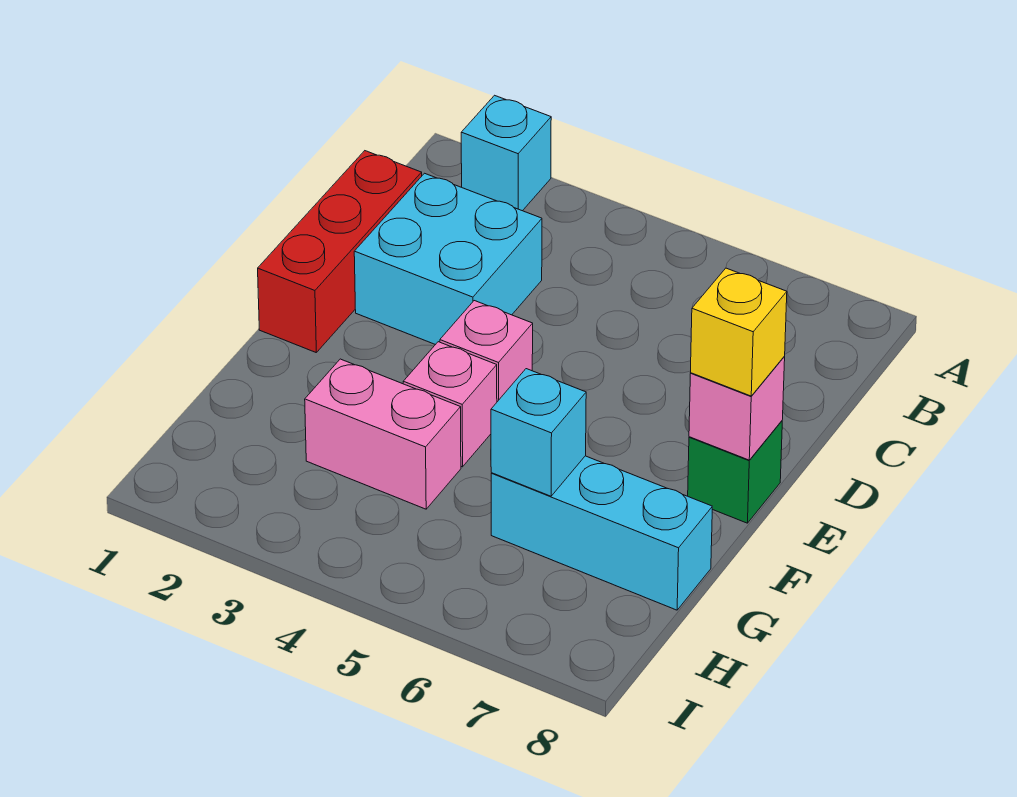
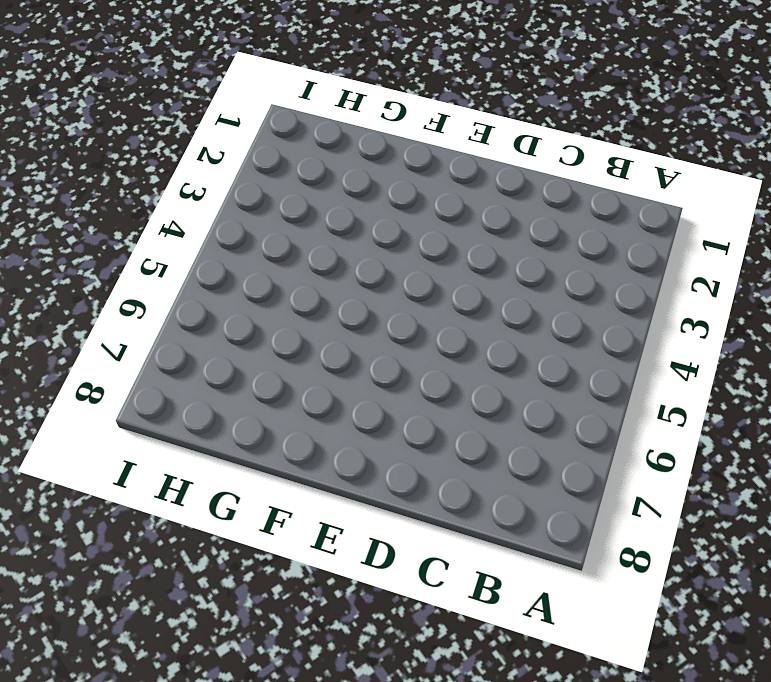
none -> cyan 1x1 brick [461,95,551,211]
none -> red 1x3 brick [258,151,422,352]

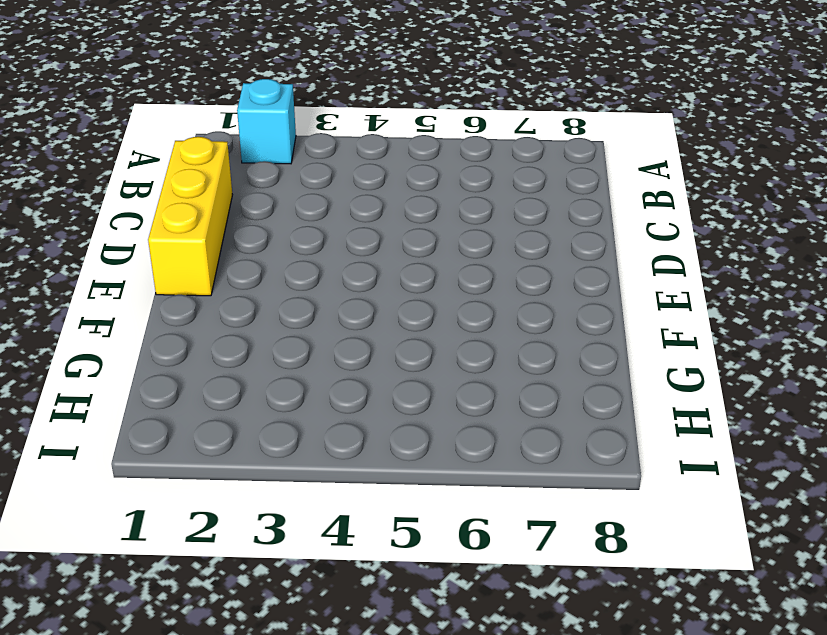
yellow 1x3 brick [148,137,232,296] -> red 1x3 brick [258,151,422,352]
none -> cyan 2x2 brick [354,173,542,345]
none -> pink 1x1 brick [440,301,533,402]

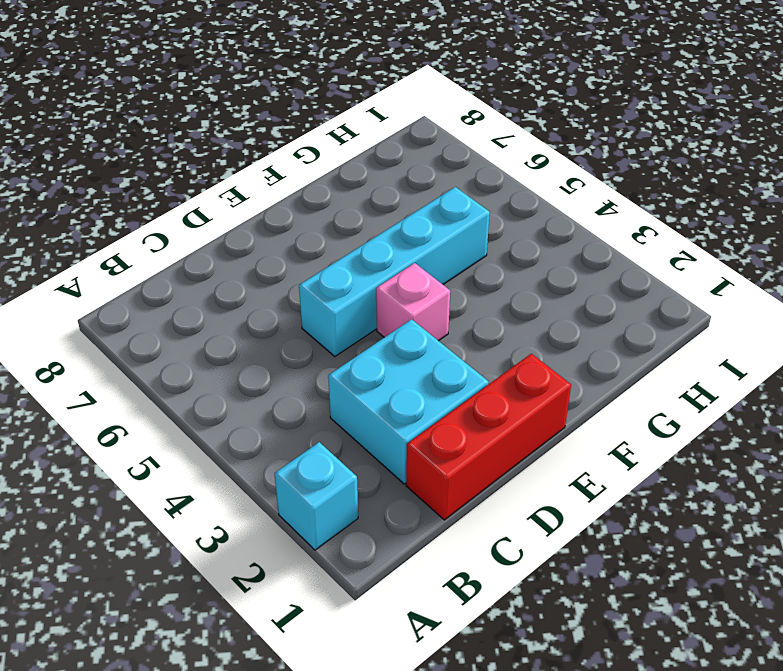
cyan 1x4 brick [299,187,490,356] -> none
none -> green 1x1 brick [688,421,782,523]
none -> pink 1x1 brick [403,342,497,467]

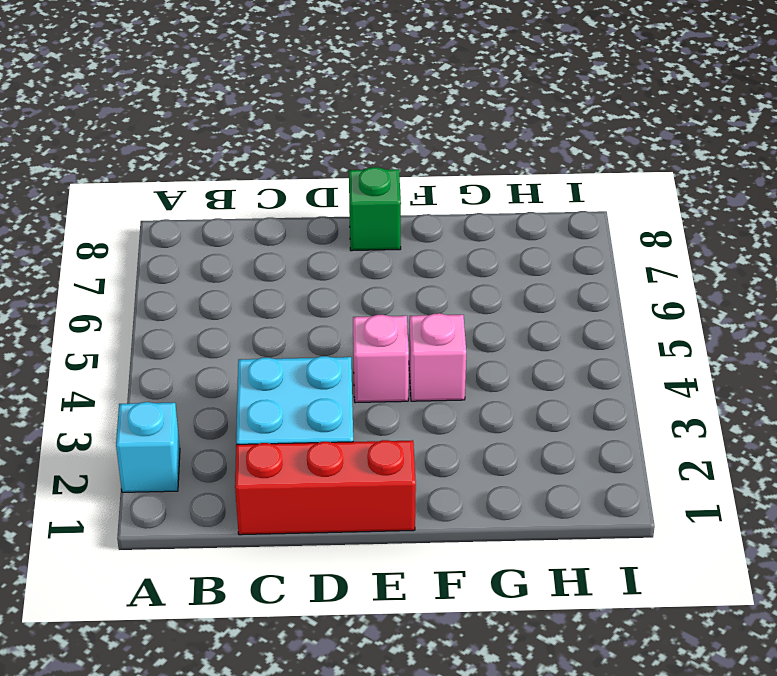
none -> pink 1x2 brick [305,359,461,509]
none -> cyan 1x3 brick [491,456,712,610]

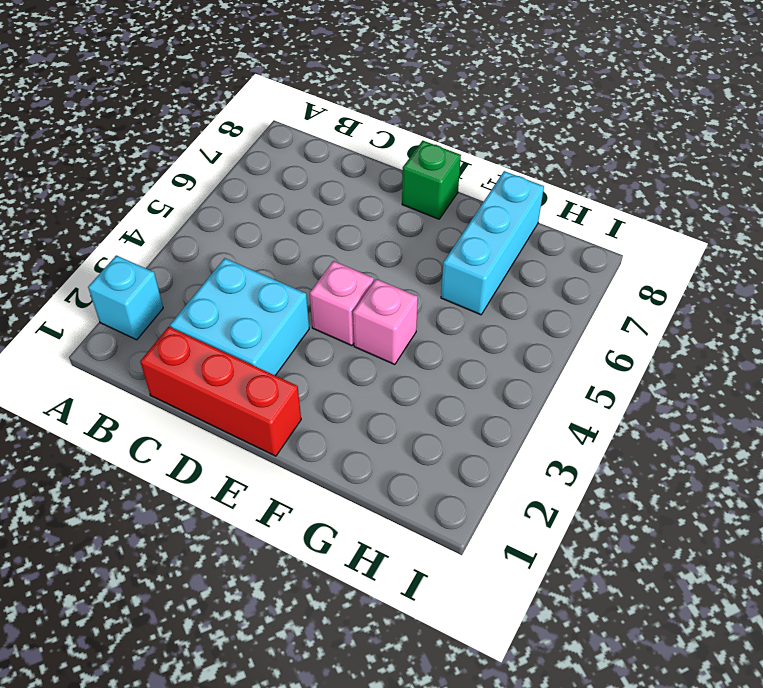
none -> pink 1x2 brick [305,359,461,509]
none -> pink 1x1 brick [689,357,785,460]

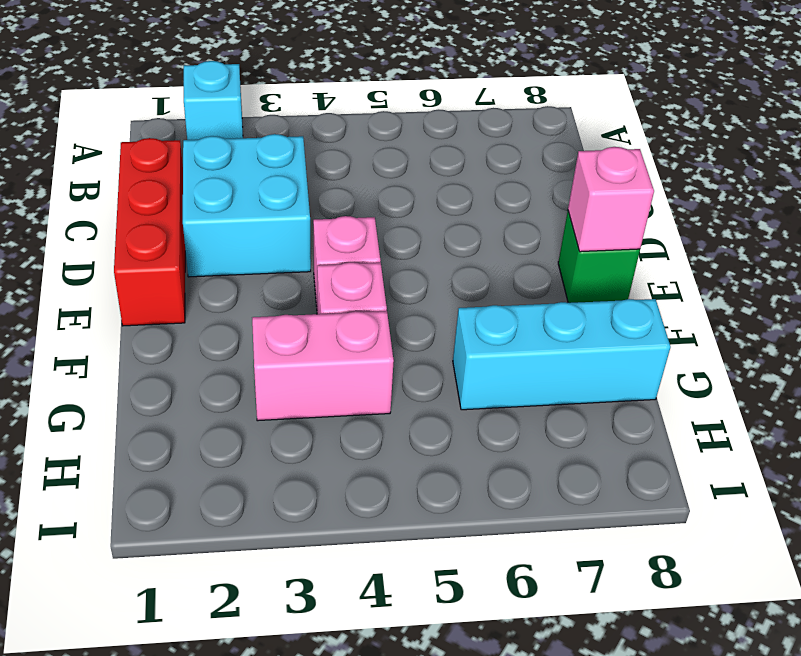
none -> cyan 1x1 brick [491,369,586,496]
none -> yellow 1x1 brick [691,268,787,396]

